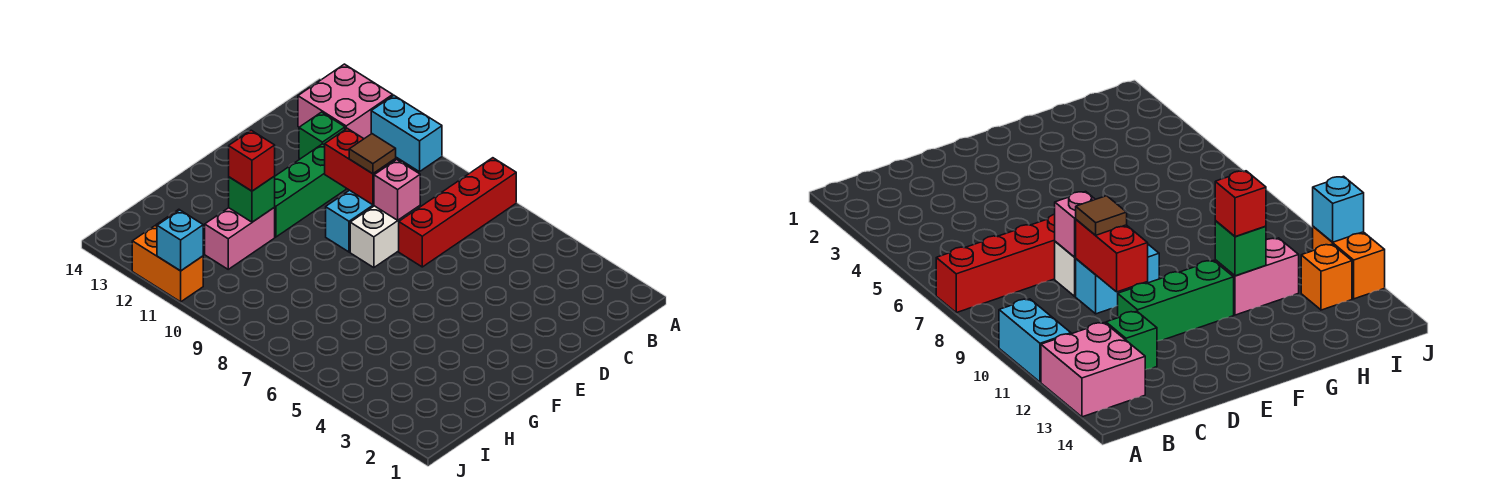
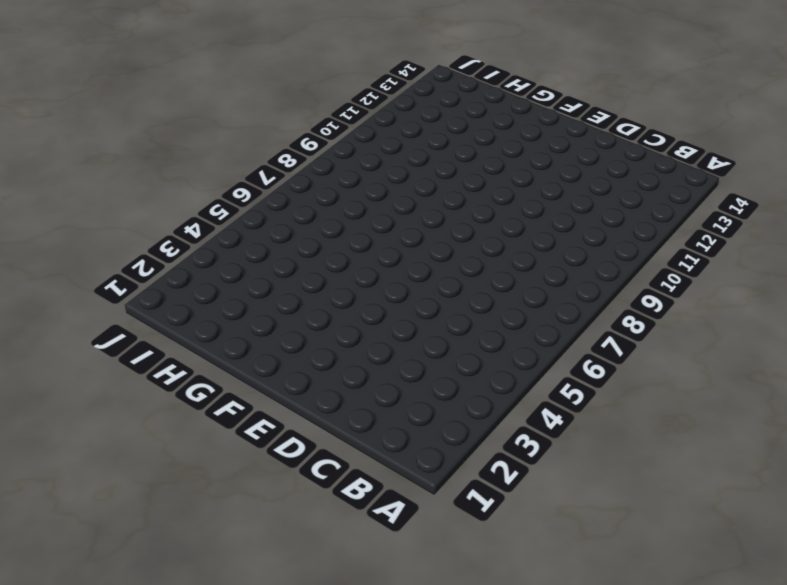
none -> red 1x4 brick [399,158,516,267]
none -> cyan 1x2 brick [371,95,442,172]
none -> pink 2x2 brick [298,64,393,139]

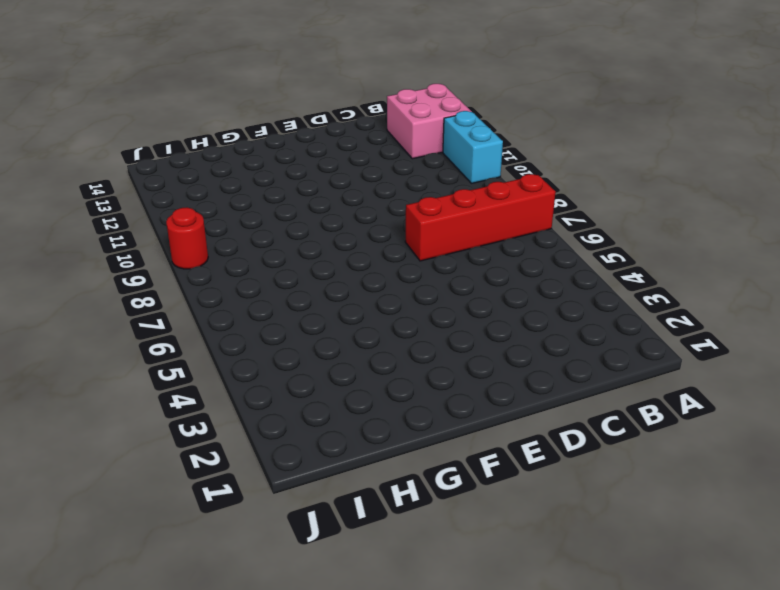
red 1x1 round brick [166,207,208,269] -> none
none -> green 1x1 brick [299,112,345,159]
none -> white 1x2 brick [350,206,420,268]
none -> cyan 1x2 brick [326,190,374,252]

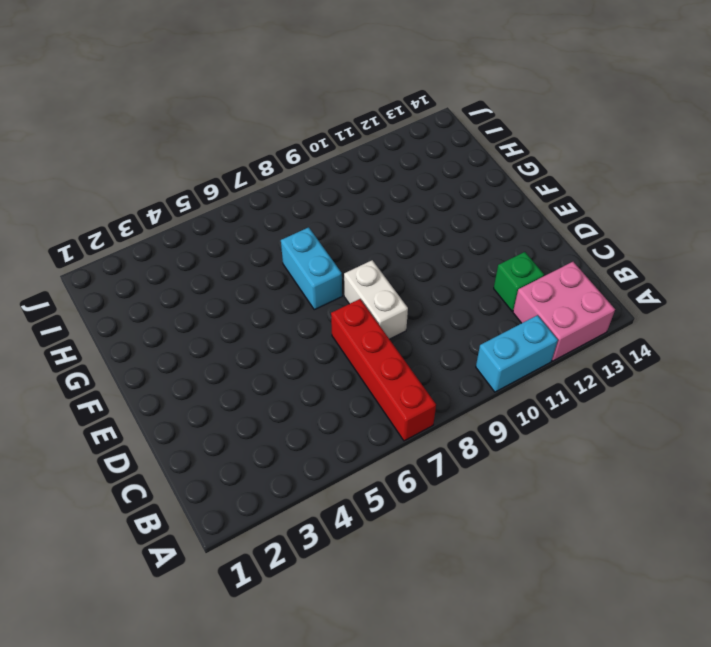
cyan 1x2 brick [281,227,342,310] -> cyan 1x2 brick moved to [326,190,374,252]
none -> green 1x3 brick [275,144,346,237]
none -> pink 1x2 brick [205,207,275,269]
none -> orange 1x1 brick [1301,244,1352,310]

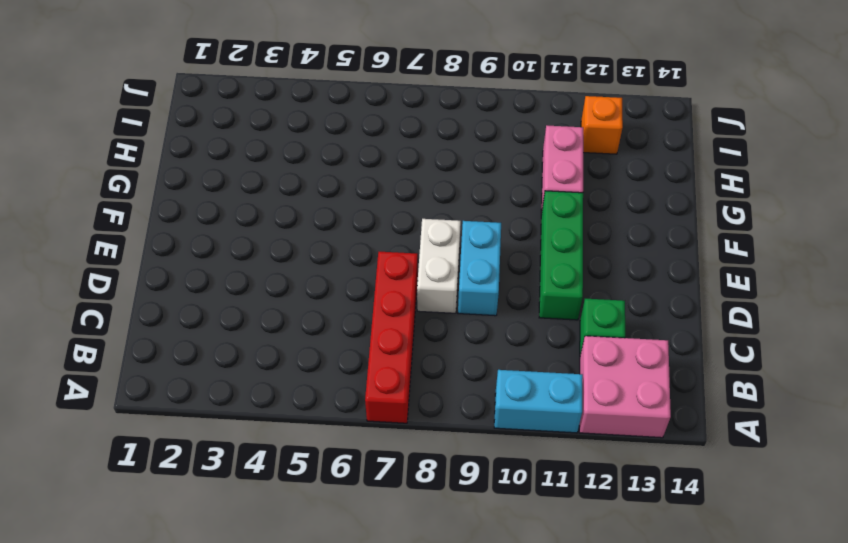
none -> orange 1x2 brick [132,226,203,302]
none -> pink 1x1 brick [374,160,420,220]
none -> red 1x2 brick [325,128,396,205]

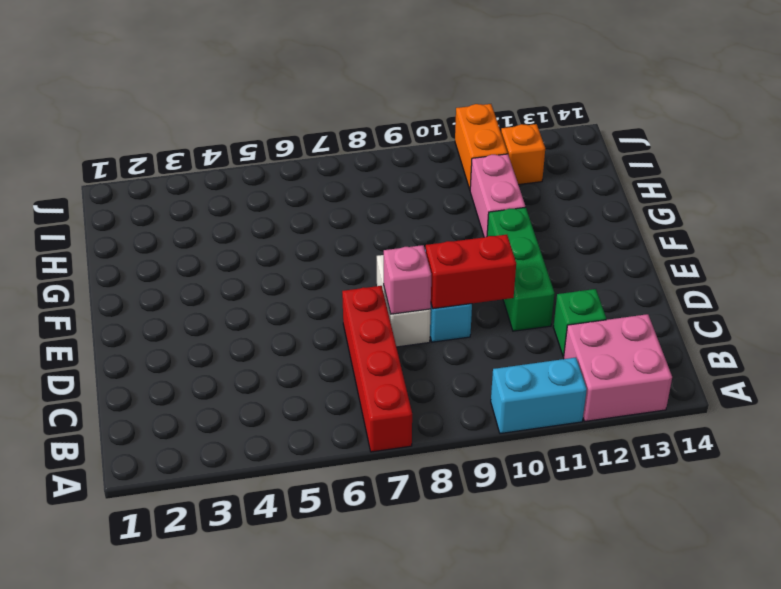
orange 1x2 brick [455,104,508,189] -> orange 1x2 brick turned to [132,226,203,302]
none -> green 1x1 brick [229,176,275,222]
none -> cyan 1x1 brick [157,210,203,271]
none -> brown 1x1 tile [349,134,396,174]

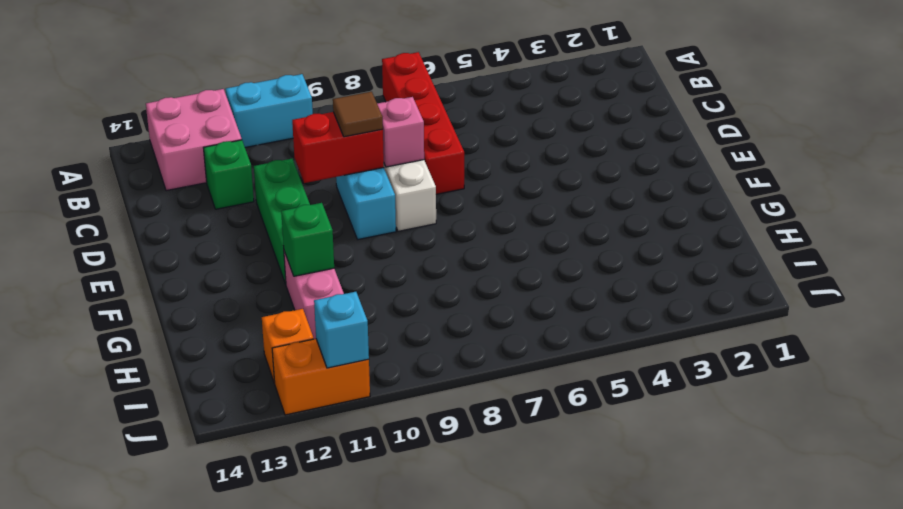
none -> red 1x1 brick [229,130,275,191]

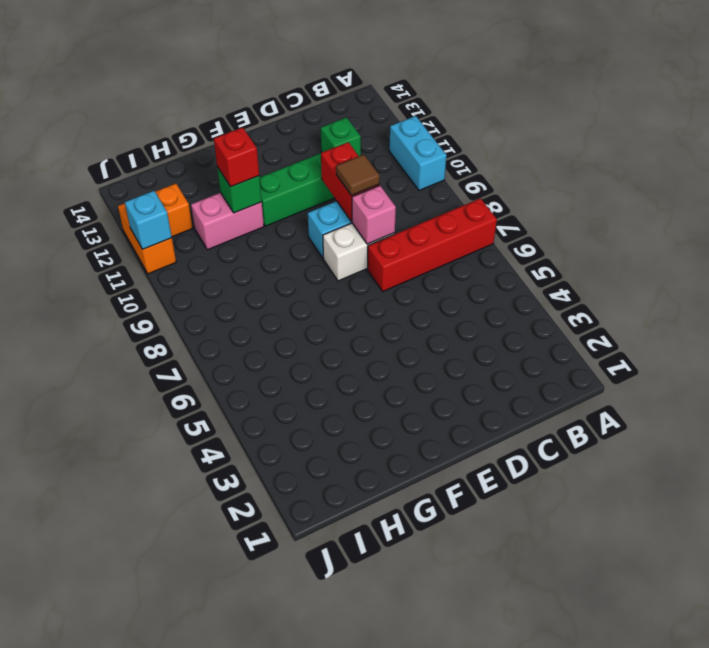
none -> pink 2x2 brick [298,64,393,139]

